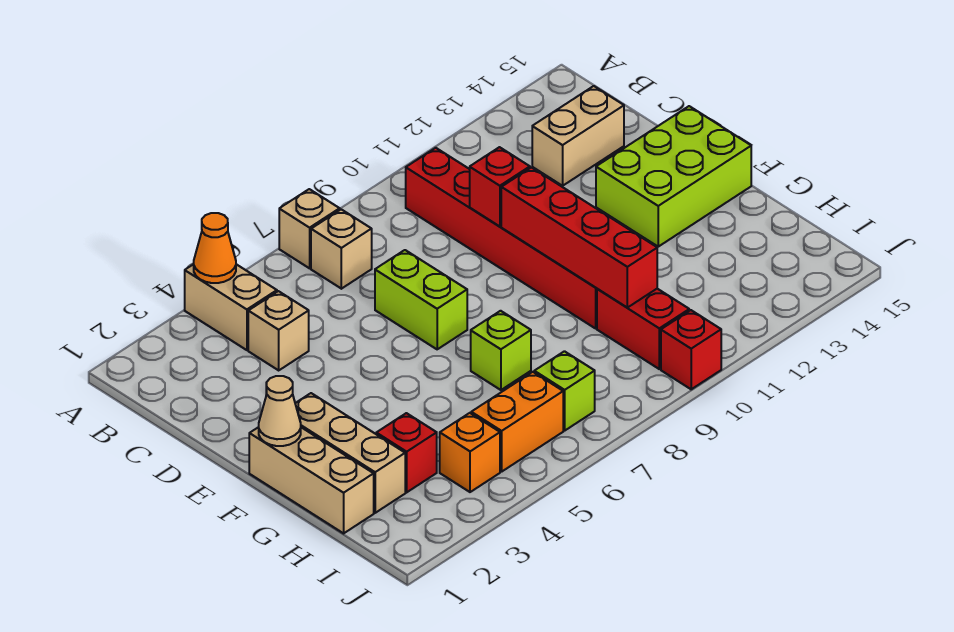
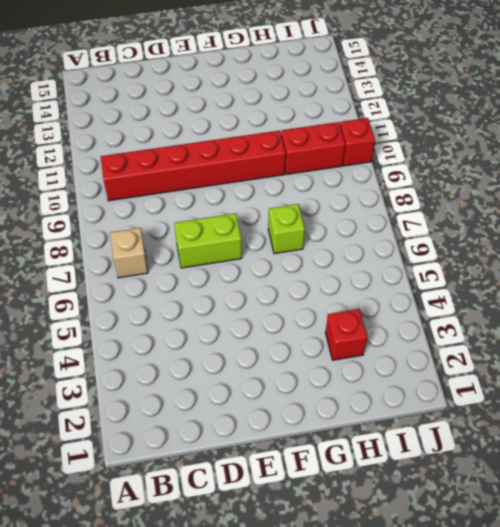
none -> tan 1x2 brick [185,264,277,350]
none -> tan 1x1 brick [279,189,340,268]
none -> tan 1x1 brick [248,291,309,370]

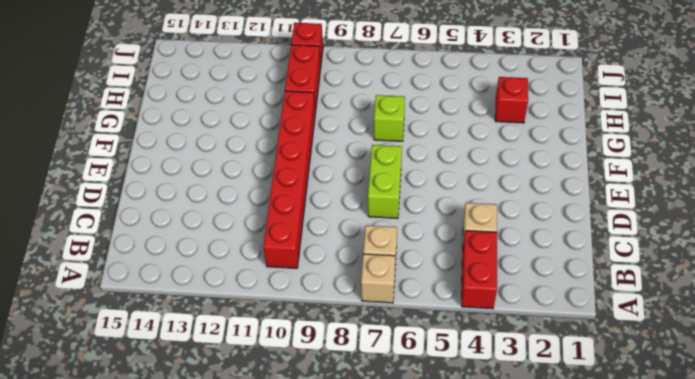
red 1x2 brick [462,231,497,309] -> tan 1x2 brick [185,264,277,350]
none -> tan 1x2 brick [532,86,624,186]
none -> lime 2x3 brick [596,106,751,247]
none -> tan 1x3 brick [249,427,374,533]

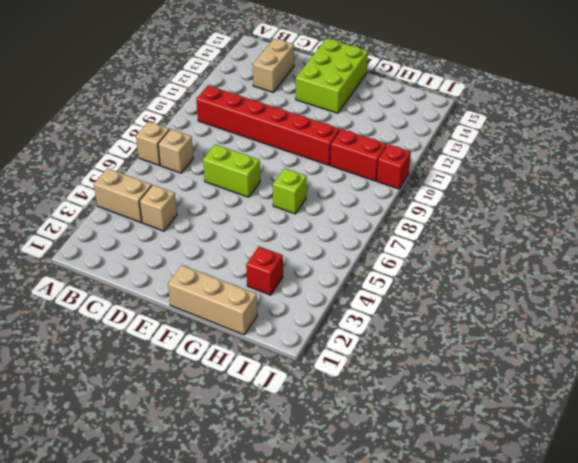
none -> tan 1x3 brick [295,393,405,513]
none -> orange 1x1 brick [440,413,500,492]
none -> orange 1x2 brick [471,372,563,472]

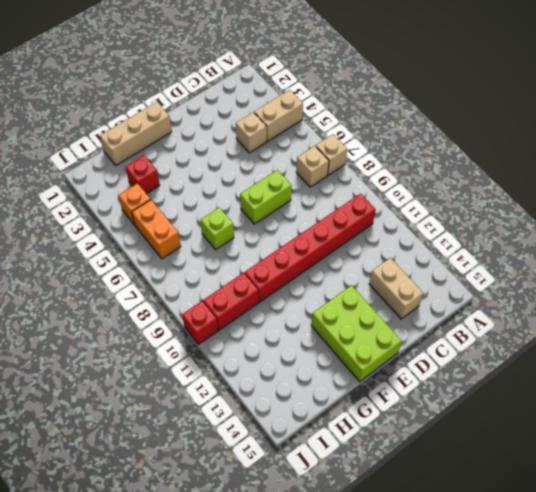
none -> tan 1x3 brick [295,393,405,513]
none -> lime 1x1 brick [534,351,595,430]
none -> orange 1x1 cone [194,213,236,283]

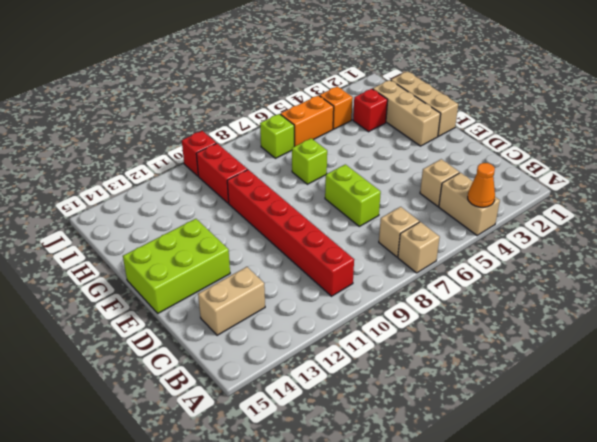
none -> red 1x1 brick [470,147,530,226]
none -> red 1x4 brick [501,167,657,308]
none -> tan 1x1 cone [259,376,301,446]

